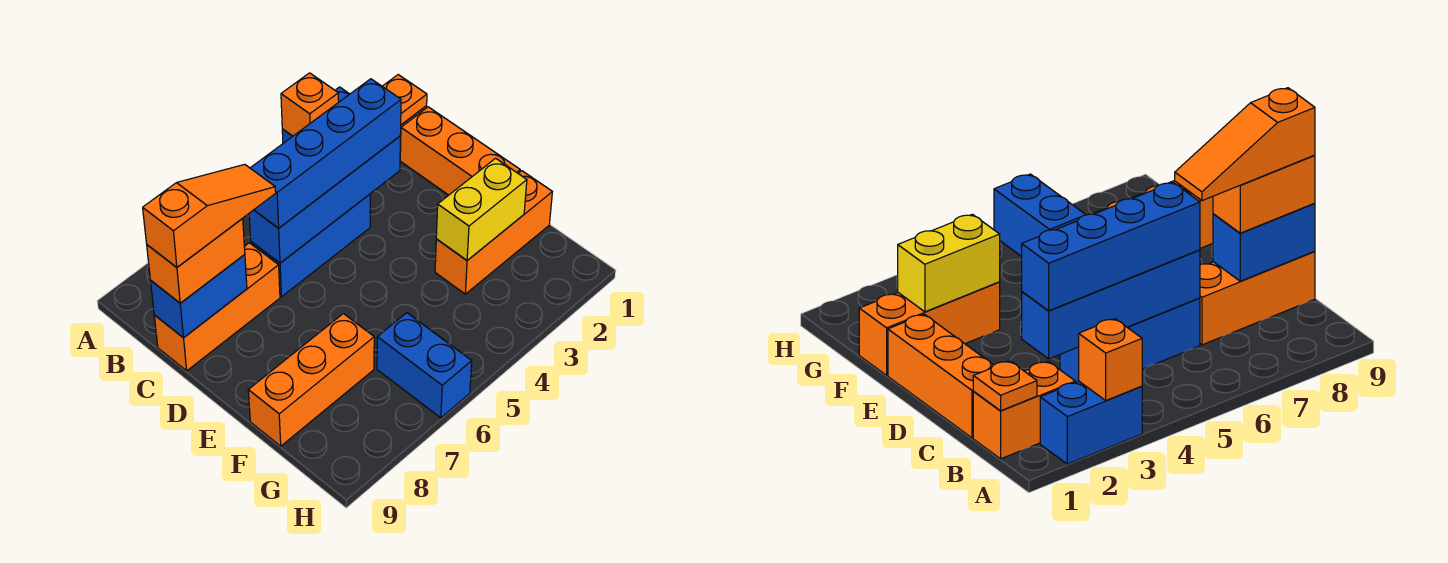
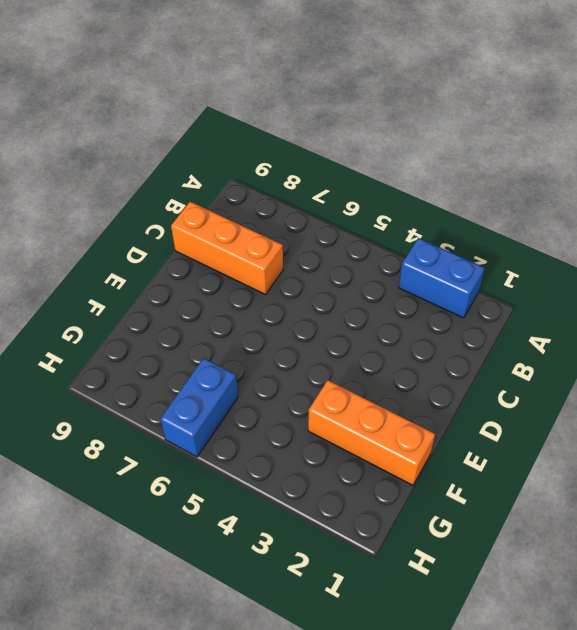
none -> orange 1x2 brick [973,361,1075,459]
none -> orange 1x3 brick [400,107,520,195]
none -> blue 1x3 brick [251,194,370,297]

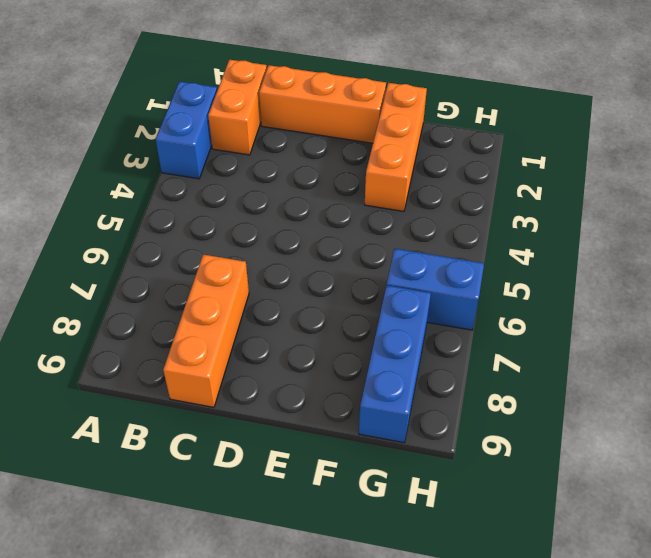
blue 1x3 brick [359,285,431,443] -> blue 1x3 brick moved to [251,194,370,297]
none -> orange 1x3 brick [248,314,374,446]
none -> orange 1x1 brick [281,73,339,136]
none -> orange 1x1 plate [382,75,427,125]

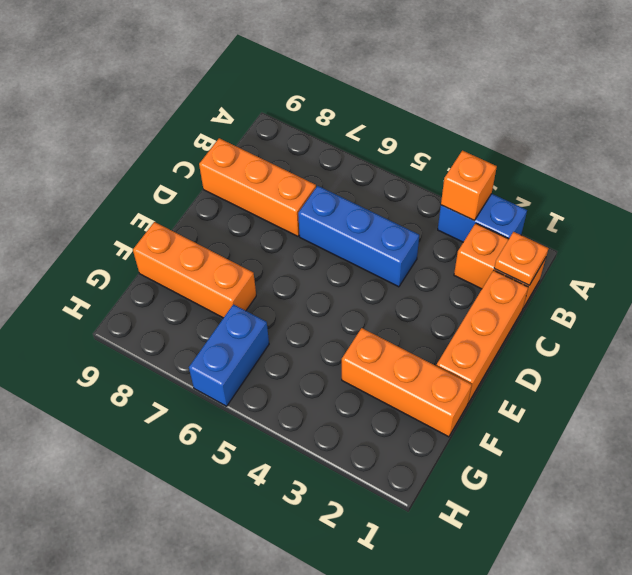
none -> blue 1x4 brick [249,136,400,263]
none -> blue 1x2 brick [151,254,247,338]
none -> yellow 1x2 brick [436,158,527,260]

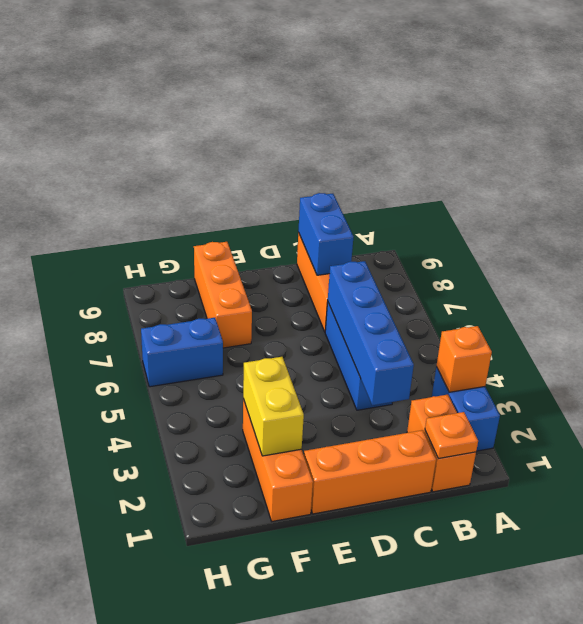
none -> blue 1x4 brick [250,79,401,228]
none -> orange 1x2 brick [147,219,245,303]
none -> orange 1x3 slope [143,164,276,267]

